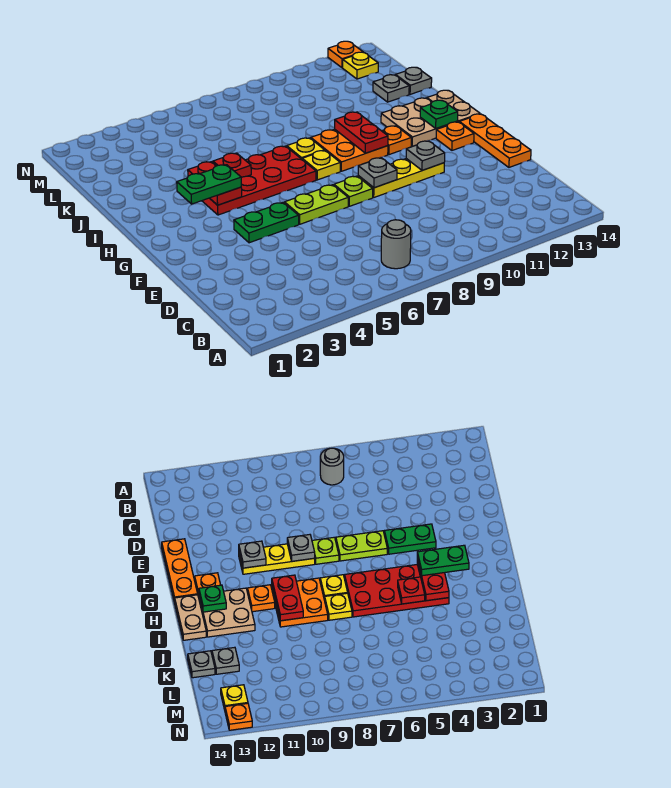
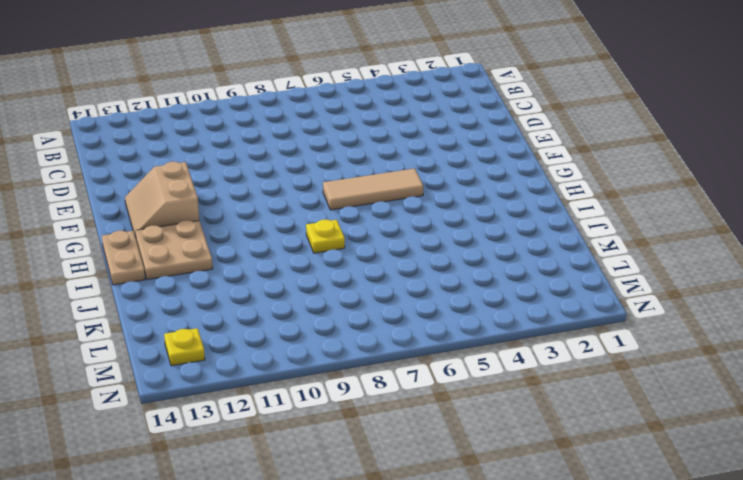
tan 2x2 slope [125,162,199,237] -> orange 1x1 plate [436,122,474,150]
tan 1x3 tile [323,168,423,210] -> none
none -> grey 1x1 round brick [381,220,411,269]
none -> orange 1x3 plate [459,114,531,167]
none -> green 1x2 plate [234,202,299,243]

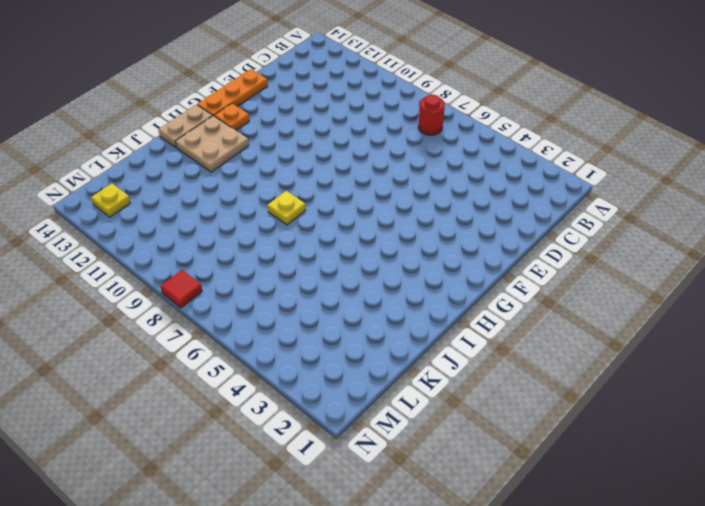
red 1x1 round brick [418,95,445,135] -> grey 1x1 round brick [381,220,411,269]
red 1x1 tile [160,270,202,308] -> none
none -> green 1x2 plate [234,202,299,243]
none -> lime 1x2 plate [284,185,348,224]
none -> lime 1x1 plate [334,176,373,206]

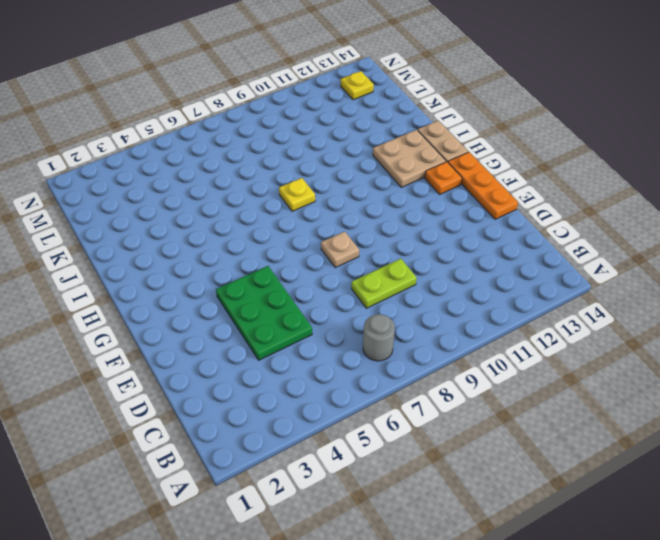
green 2x3 plate [216,266,312,360] -> green 1x2 plate [234,202,299,243]
lime 1x2 plate [351,259,417,308] -> lime 1x2 plate moved to [284,185,348,224]
tan 1x1 plate [321,232,359,268] -> lime 1x1 plate [334,176,373,206]
none -> yellow 1x3 plate [358,159,444,197]
none -> red 2x4 plate [202,146,316,215]
none -> yellow 1x1 plate [302,150,340,180]

